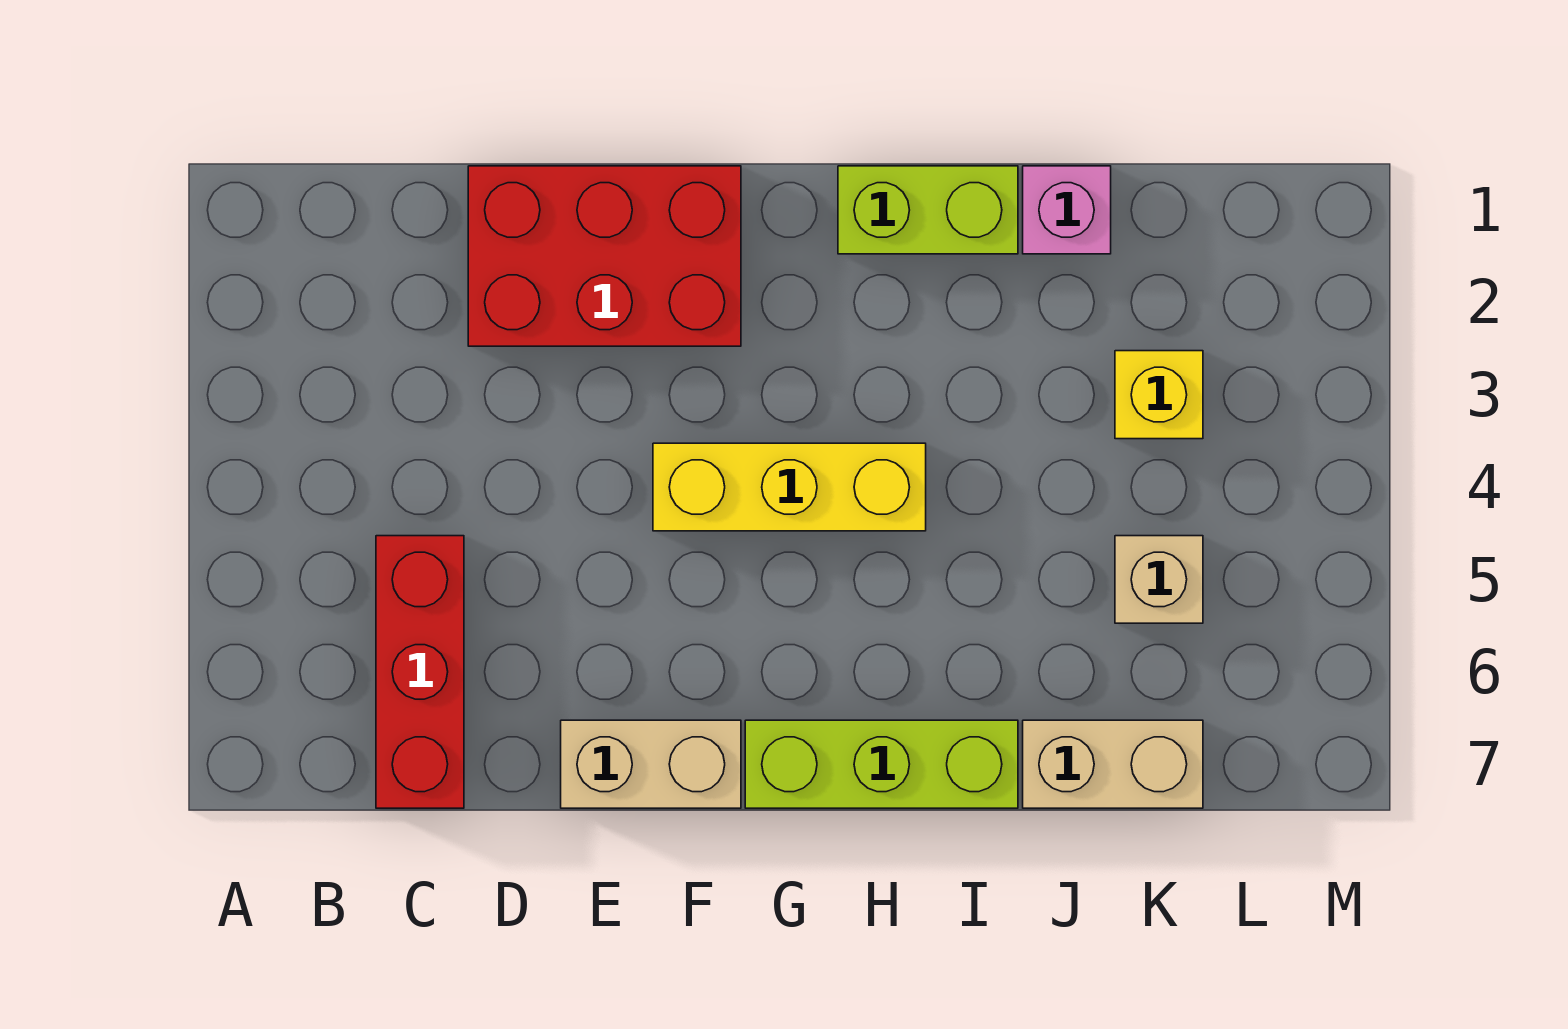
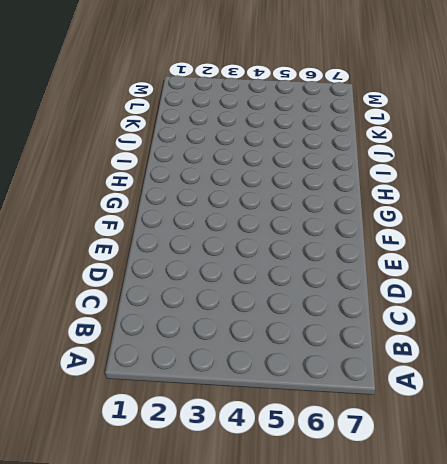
none -> red 1x3 brick [376,536,464,808]
none -> red 2x3 brick [468,166,741,346]

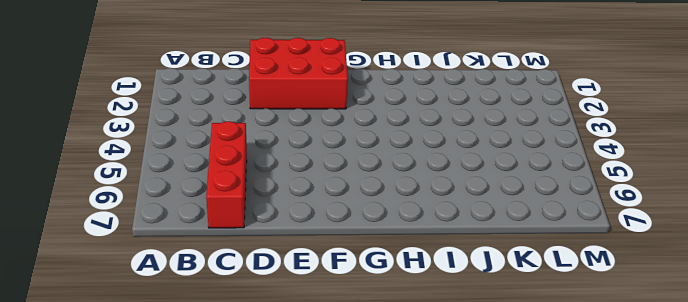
none -> tan 1x2 brick [561,720,741,808]
none -> yellow 1x3 brick [653,443,926,531]

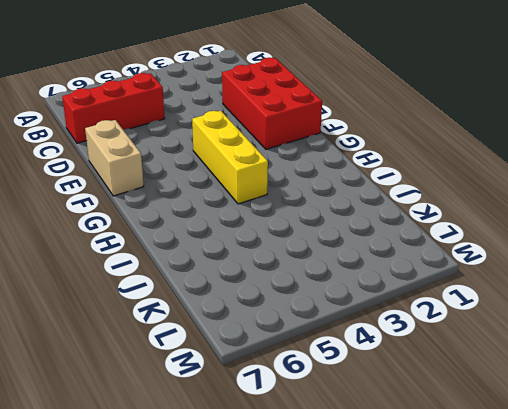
none -> lime 1x3 brick [745,720,1018,808]
none -> lime 1x2 brick [838,166,1018,254]

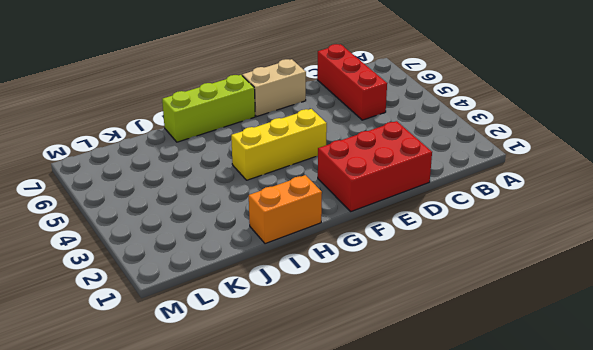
orange 1x2 brick [249,175,322,244] -> lime 1x2 brick [838,166,1018,254]
none -> pink 1x1 brick [1023,166,1111,254]
none -> tan 1x2 brick [1023,720,1203,808]

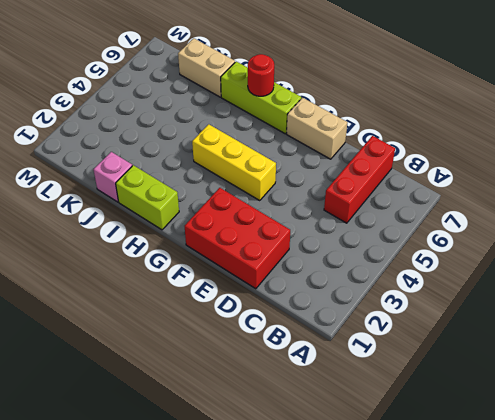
red 1x1 round brick [248,54,274,96] -> none
none -> yellow 1x1 brick [1115,351,1203,439]
none -> tan 1x1 brick [1115,536,1203,623]

